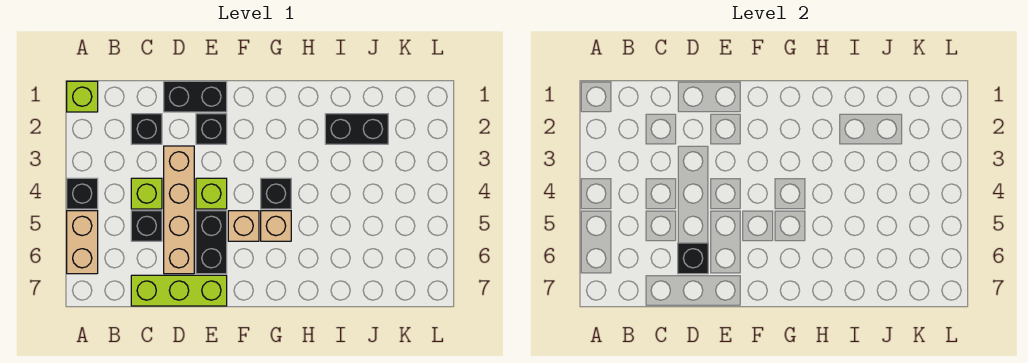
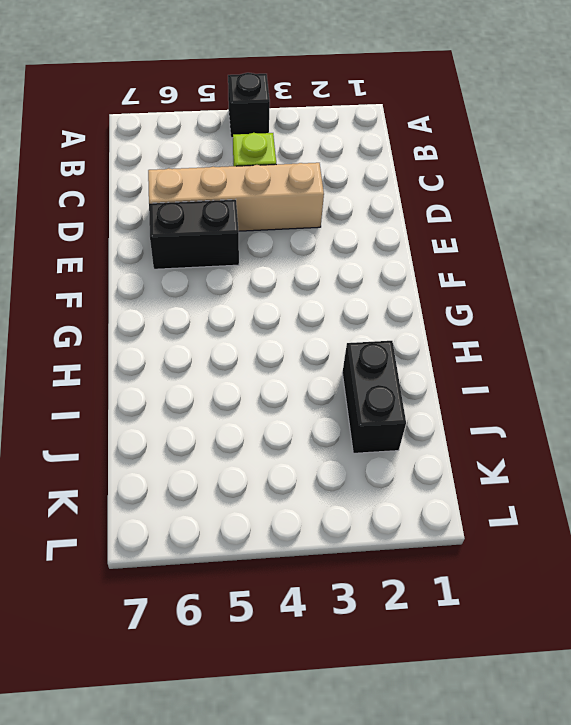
none -> lime 1x1 brick [67,81,98,112]
none -> tan 1x2 brick [67,211,98,274]
none -> black 1x1 brick [131,114,162,144]

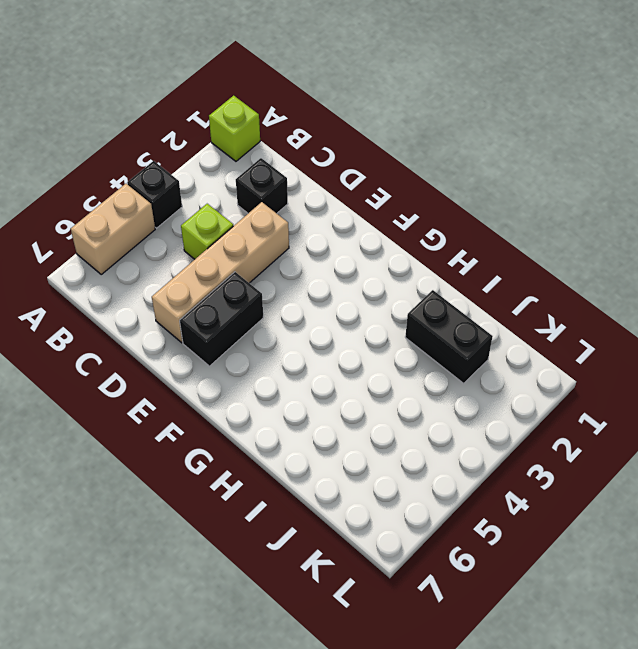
none -> black 1x1 brick [131,211,162,241]
none -> lime 1x3 brick [131,275,227,306]
none -> black 1x2 brick [164,81,227,112]

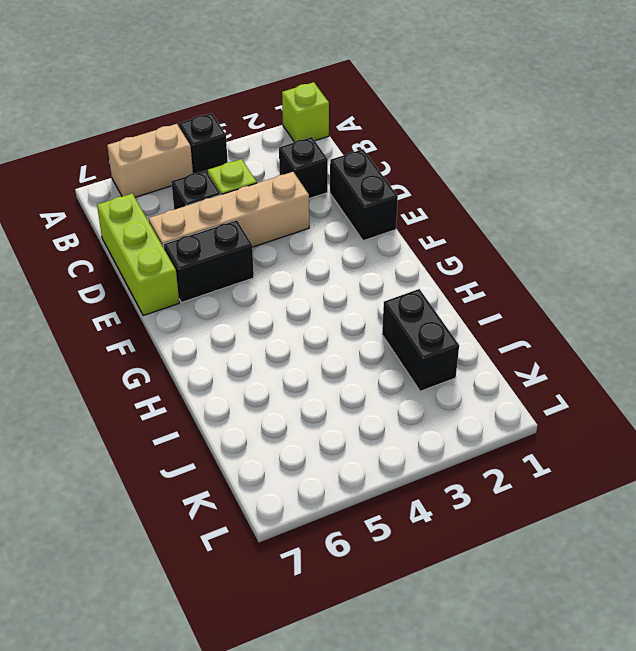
none -> black 1x1 brick [196,114,227,144]
none -> lime 1x1 brick [196,178,227,209]
none -> tan 1x1 brick [228,211,259,241]

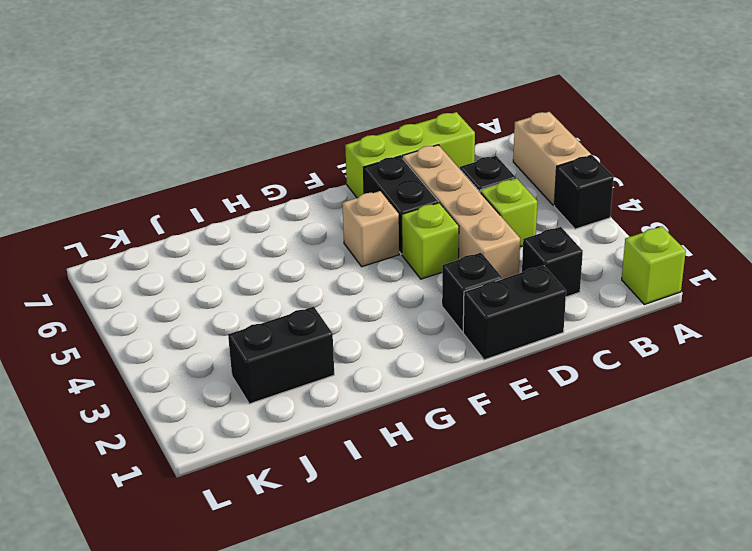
none -> black 1x1 brick [261,178,291,209]
none -> tan 1x1 brick [261,211,291,241]
none -> black 1x1 brick [678,243,708,274]

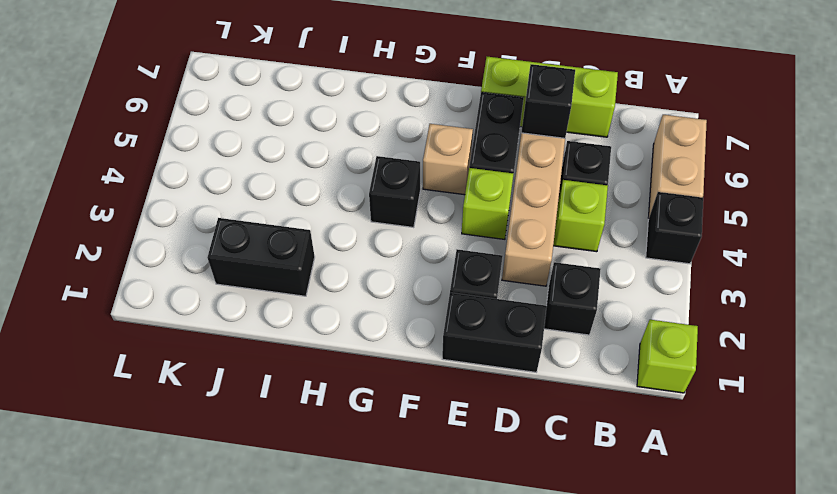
none -> tan 1x1 brick [261,211,291,241]

